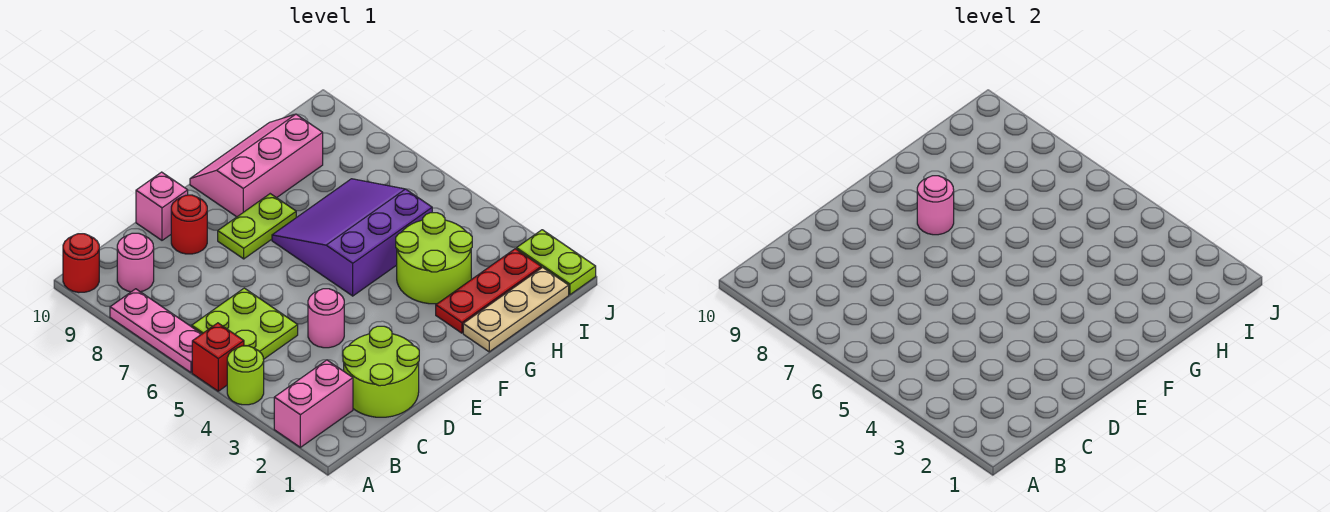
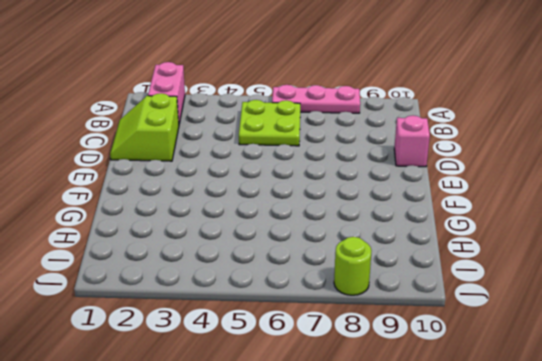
lime 2x2 slope [110,93,179,161] -> lime 2x2 round brick [343,326,419,417]
lime 1x1 round brick [334,237,372,295] -> lime 1x1 round brick moved to [227,346,264,405]
none -> red 1x1 brick [192,323,244,391]
none -> red 1x1 round brick [63,234,99,293]
none -> pink 1x1 round brick [117,233,154,292]

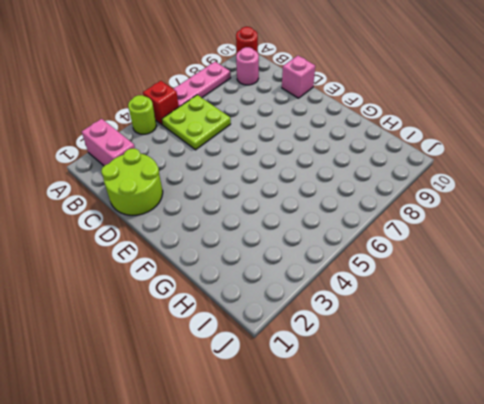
none -> pink 1x1 round brick [308,289,344,348]
none -> red 1x1 round brick [171,195,207,254]
none -> lime 1x2 plate [218,194,296,259]

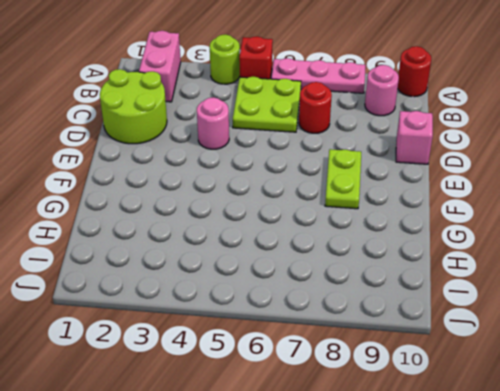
red 1x1 round brick [299,82,332,133] -> red 1x1 round brick moved to [171,195,207,254]
none -> purple 3x3 slope [272,179,432,296]
none -> pink 2x3 slope [190,114,323,217]
none -> tan 1x3 plate [463,267,569,352]

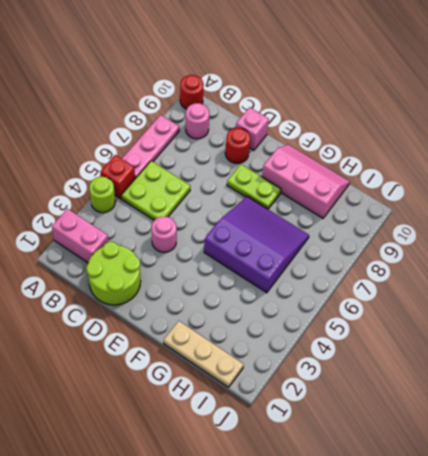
none -> red 1x3 plate [436,249,541,333]
none -> lime 2x2 round brick [396,213,472,304]
none -> lime 1x2 plate [517,230,596,295]

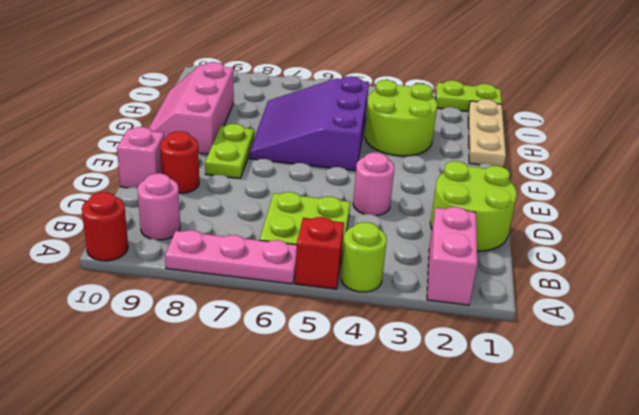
none -> red 1x3 plate [436,249,541,333]
none -> pink 1x1 round brick [917,176,954,235]

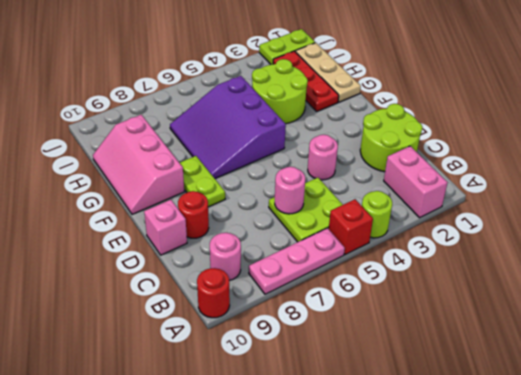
pink 1x1 round brick [275,167,305,214] -> pink 1x1 round brick moved to [917,176,954,235]

